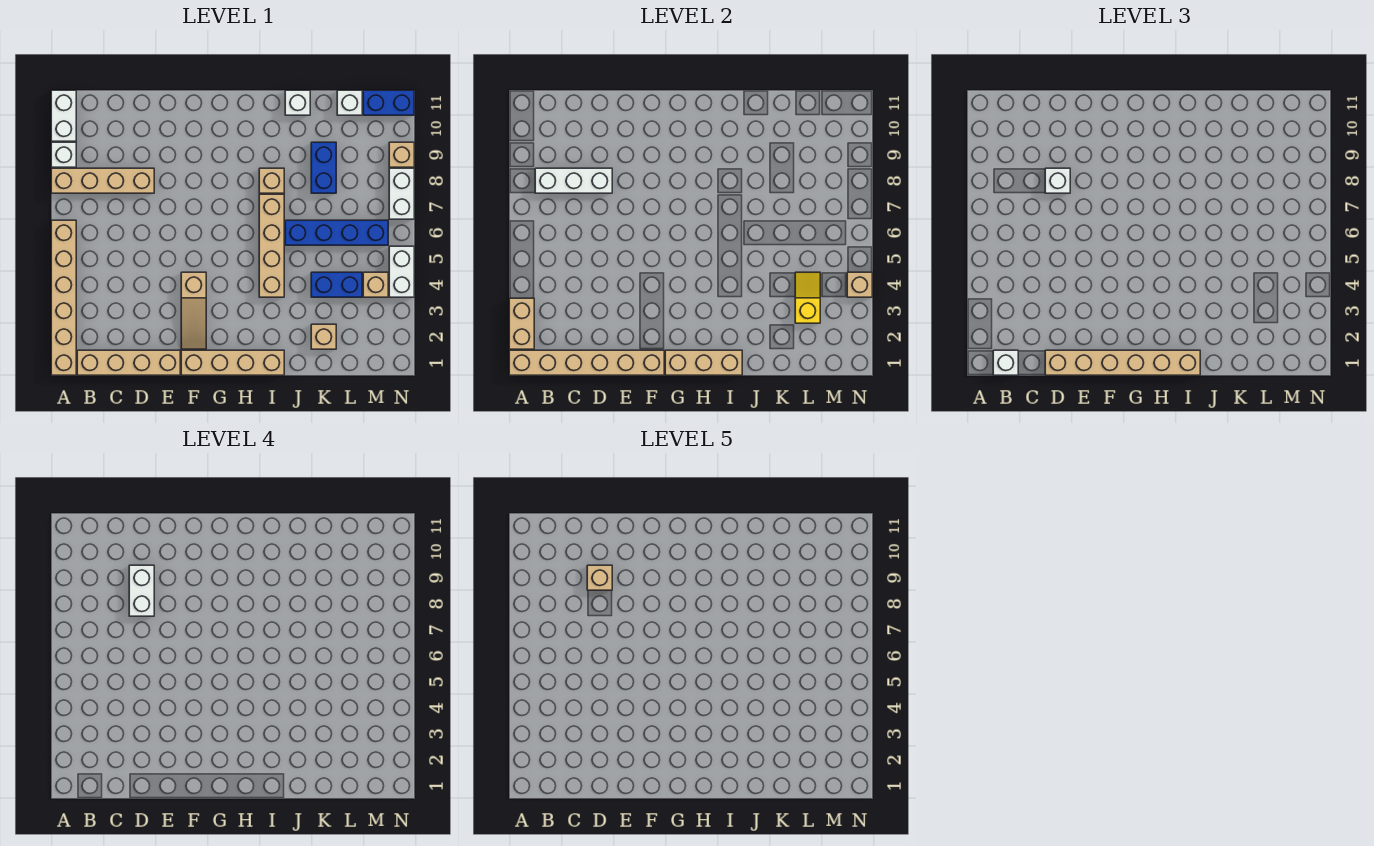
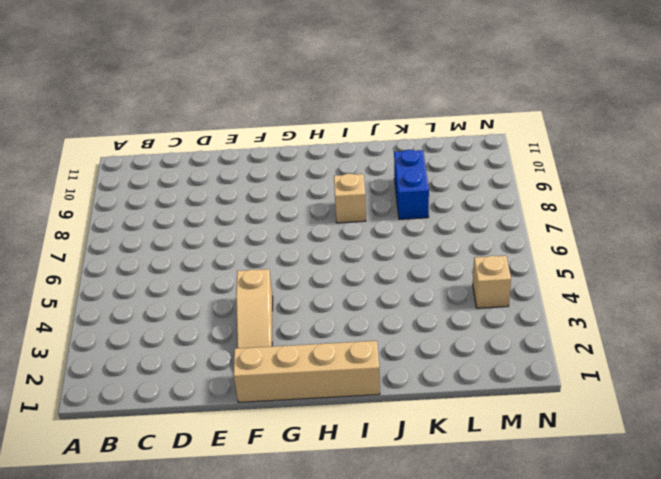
none -> tan 1x6 brick [51,220,76,375]
none -> tan 1x4 brick [51,168,154,193]
none -> white 1x1 brick [51,142,76,167]
none -> white 1x2 brick [51,90,76,141]

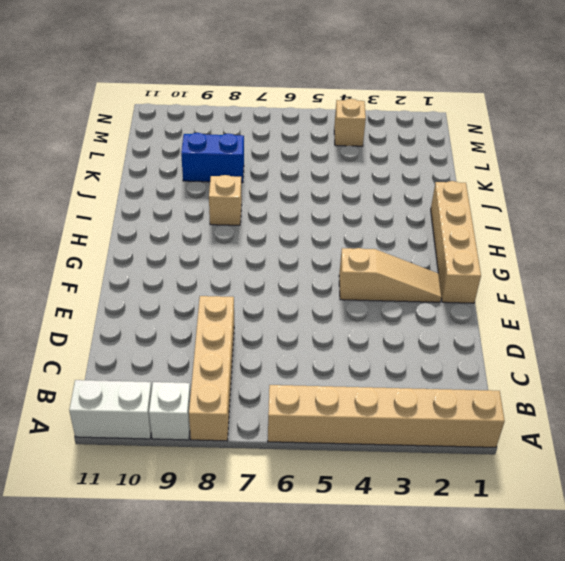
none -> tan 1x4 brick [77,350,180,375]
none -> tan 1x4 brick [259,194,284,297]
none -> blue 1x4 brick [285,220,388,245]
none -> white 1x1 brick [285,90,310,115]

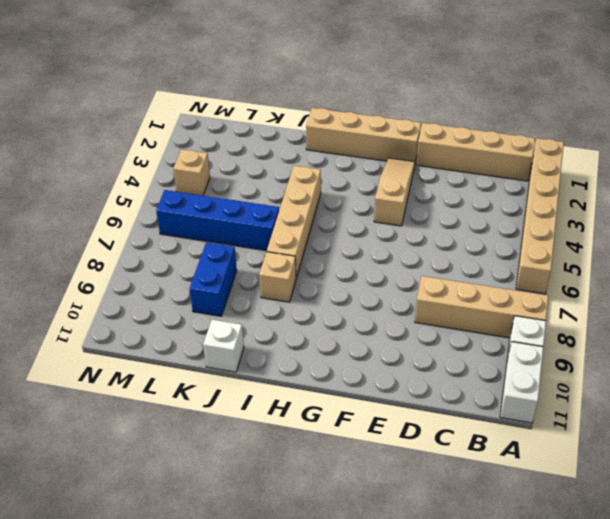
none -> tan 1x1 brick [311,324,336,349]
none -> blue 1x2 brick [311,272,362,297]
none -> white 1x1 brick [337,90,362,115]
none -> blue 1x2 brick [363,90,414,115]

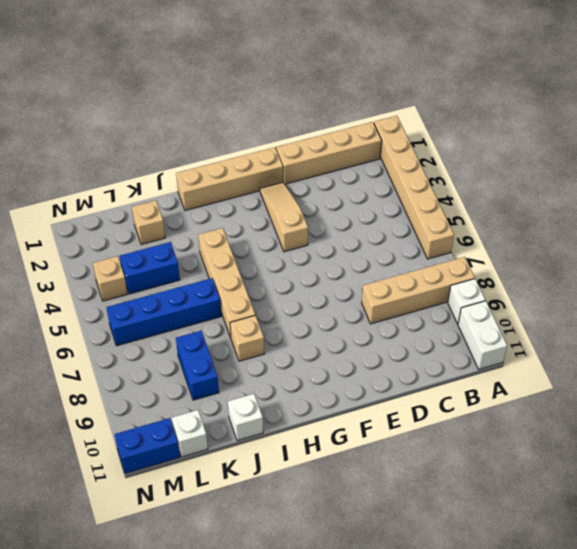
none -> white 1x2 brick [389,246,414,297]
none -> white 1x2 brick [389,168,414,219]
none -> tan 1x1 brick [389,142,414,167]
none -> tan 1x6 brick [509,350,664,375]

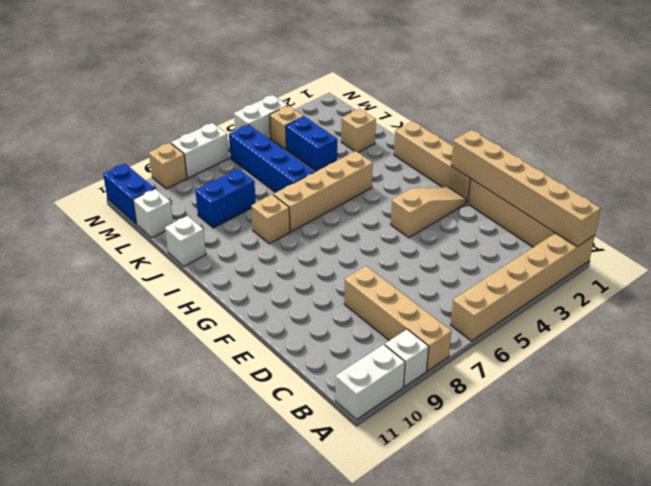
none -> tan 1x2 brick [509,298,534,349]
none -> white 1x3 brick [535,168,612,193]
none -> tan 1x3 brick [665,350,742,375]
none -> yellow 1x2 slope [795,272,820,323]

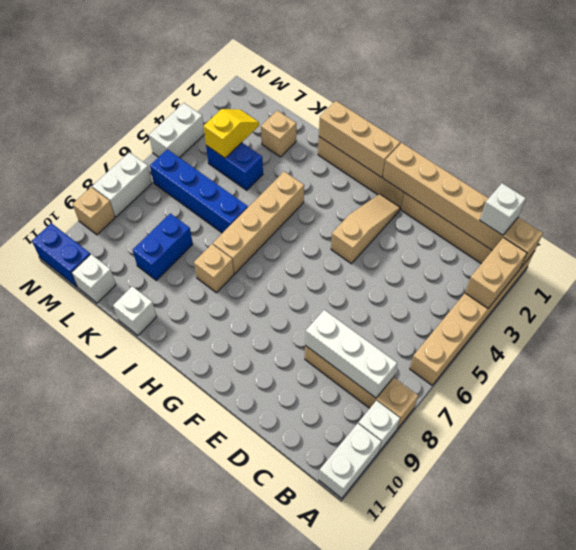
yellow 1x2 slope [204,109,259,158] -> yellow 1x2 slope turned to [795,272,820,323]
none -> tan 1x1 brick [363,272,388,297]
none -> tan 1x1 brick [847,272,872,297]
none -> tan 1x6 brick [1045,350,1200,375]
none -> white 1x1 brick [1045,168,1070,193]

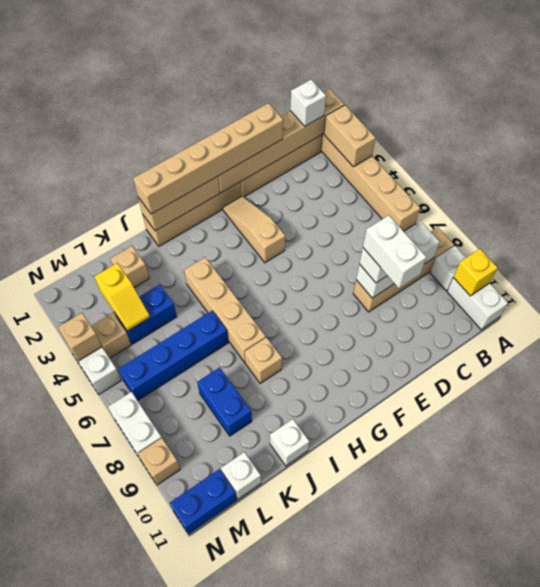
yellow 1x1 brick [453,249,498,296] -> none
none -> tan 1x1 brick [587,565,612,590]

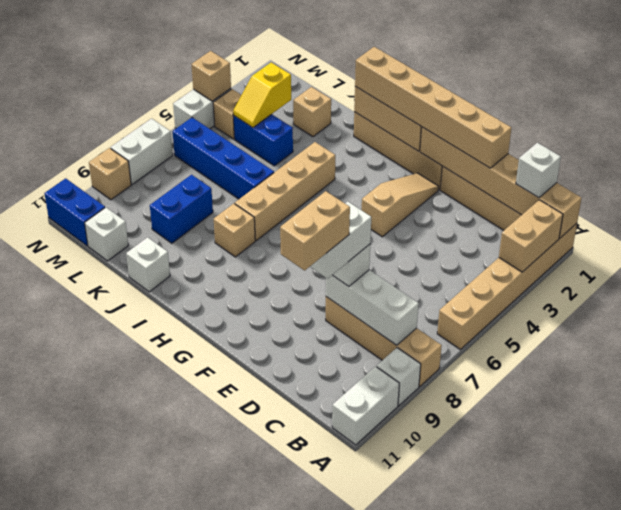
tan 1x2 brick [280,191,350,270] -> tan 1x1 brick [587,565,612,590]

